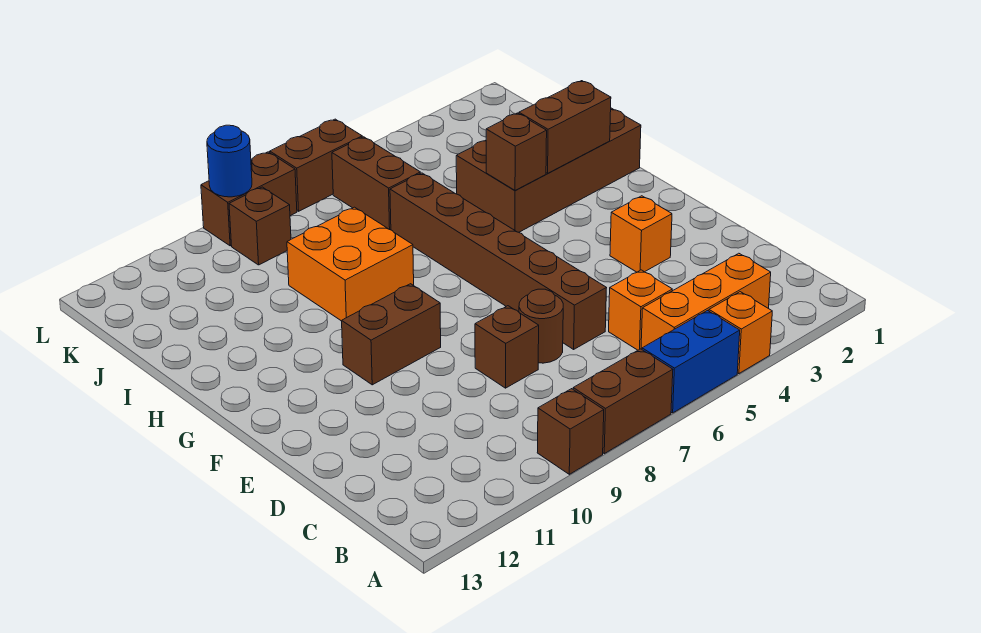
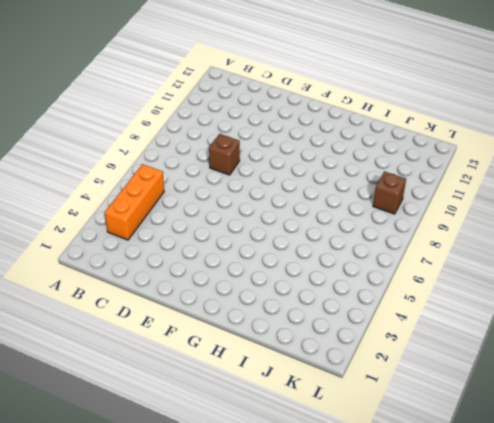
none -> orange 1x1 brick [709,292,772,374]
none -> blue 1x2 brick [642,311,740,413]
none -> brown 1x2 brick [573,349,673,454]

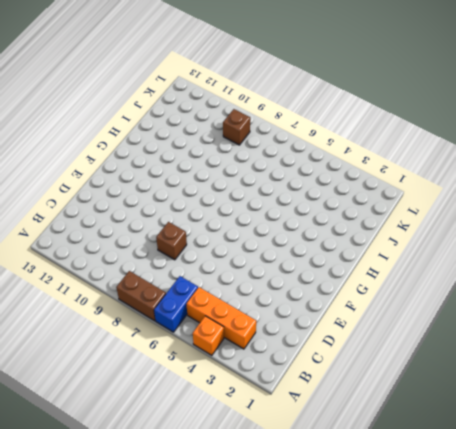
blue 1x2 brick [154,276,198,332] -> blue 1x2 brick turned to [642,311,740,413]
none -> brown 1x1 brick [537,389,604,474]
none -> orange 1x1 brick [609,270,672,350]
none -> brown 1x6 brick [390,173,606,349]

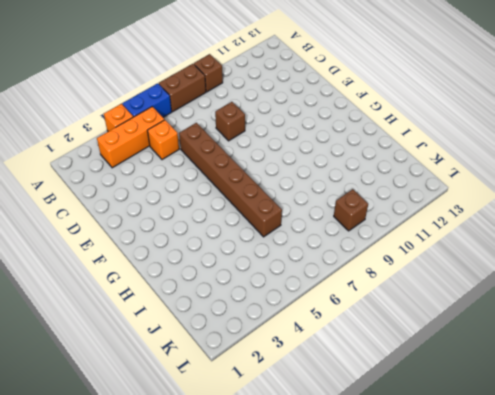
none -> brown 1x1 round brick [519,289,563,363]
none -> orange 1x1 brick [610,196,672,272]
none -> brown 1x2 brick [342,284,441,385]

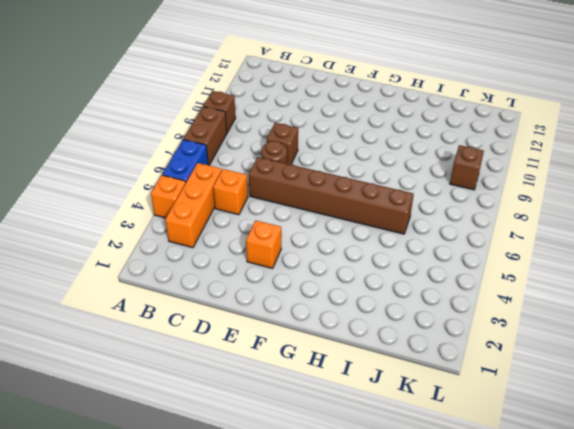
none -> brown 1x2 brick [342,284,441,385]
none -> brown 2x4 brick [456,108,641,232]
none -> orange 2x2 brick [287,207,414,321]

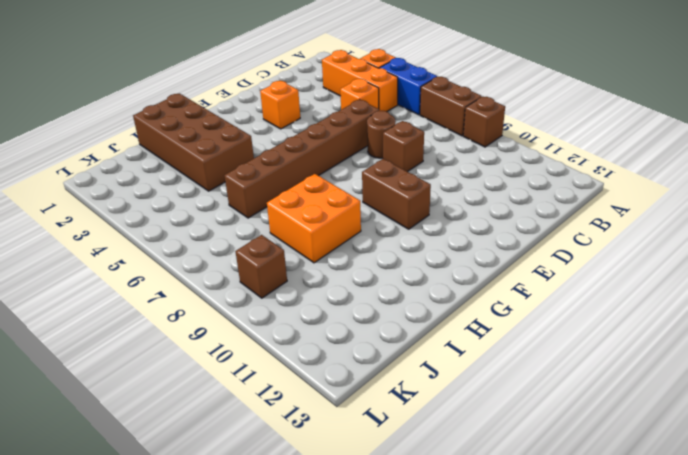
none -> brown 1x2 brick [332,137,420,230]
none -> brown 1x2 brick [270,119,362,211]
none -> brown 1x2 brick [201,152,297,246]

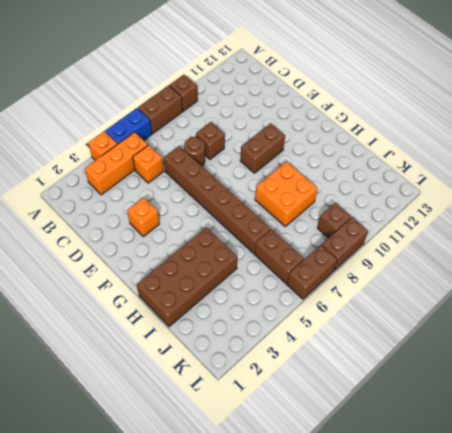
none -> brown 1x2 brick [519,81,611,173]
none -> brown 1x1 brick [486,113,547,190]
none -> blue 1x1 round brick [207,125,252,197]

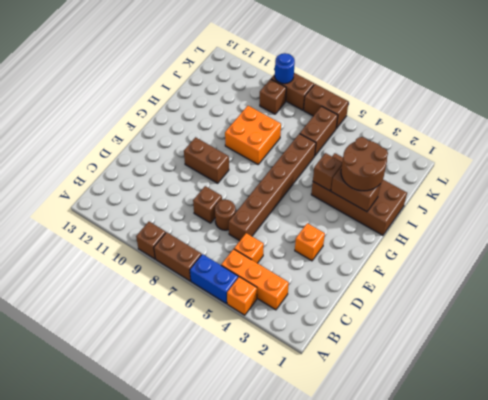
brown 2x2 round brick [341,137,388,191] -> none

